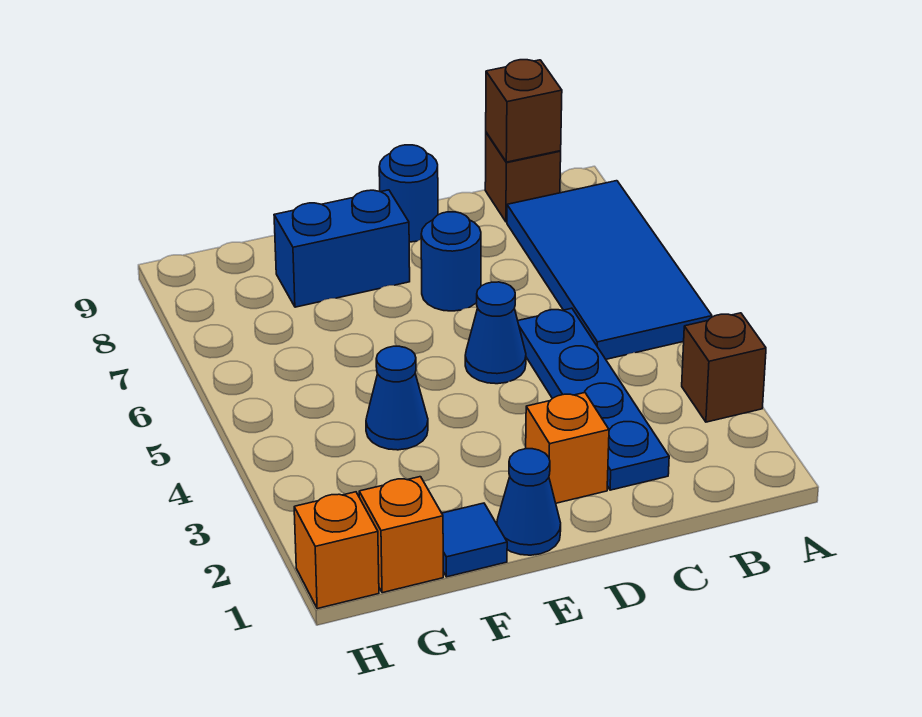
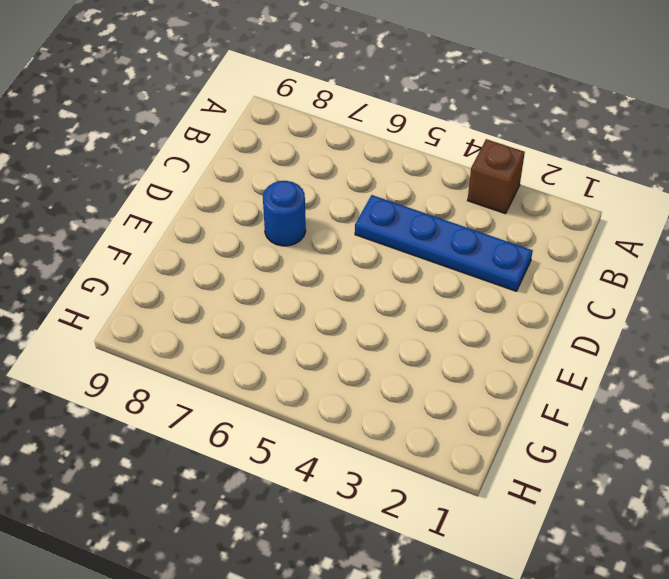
none -> blue 2x4 tile [507,181,712,359]
none -> brown 1x1 brick [485,132,561,222]
none -> orange 1x1 brick [526,393,609,503]

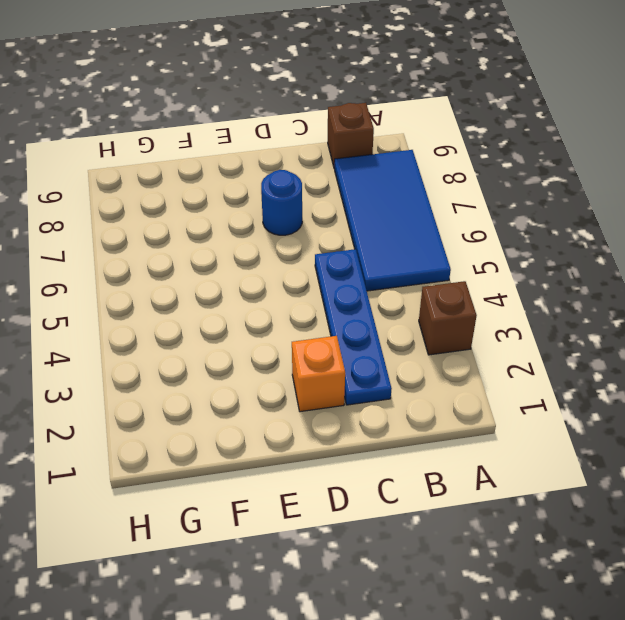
none -> blue 1x1 cone [465,282,526,384]
none -> blue 1x1 round brick [379,145,438,242]
none -> blue 1x1 cone [497,449,561,555]

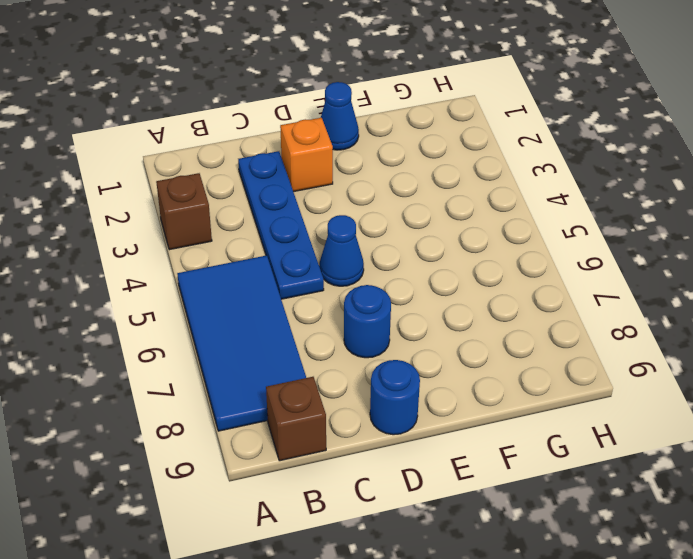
none -> blue 1x2 brick [274,190,410,307]
none -> blue 1x1 tile [442,503,507,577]
none -> blue 1x1 cone [366,346,428,450]

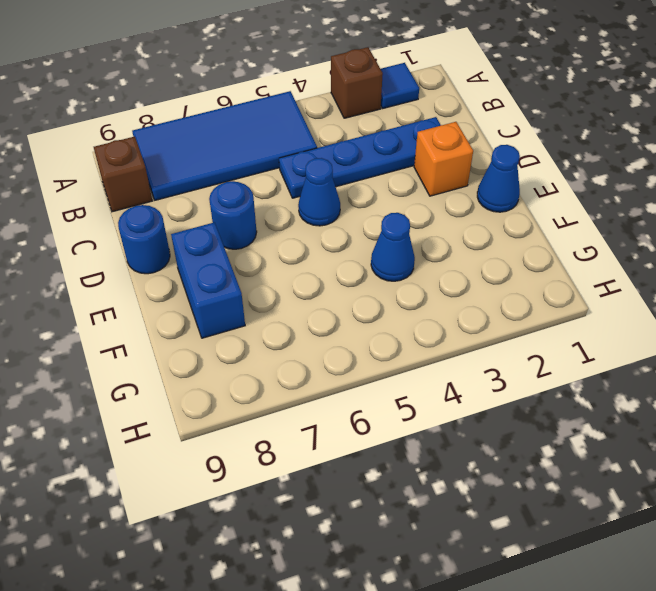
blue 1x1 tile [381,63,419,109] -> blue 1x1 tile moved to [442,503,507,577]
none -> orange 1x1 brick [359,477,443,593]
none -> orange 1x1 brick [294,492,379,609]
none -> brown 1x1 brick [486,60,562,162]

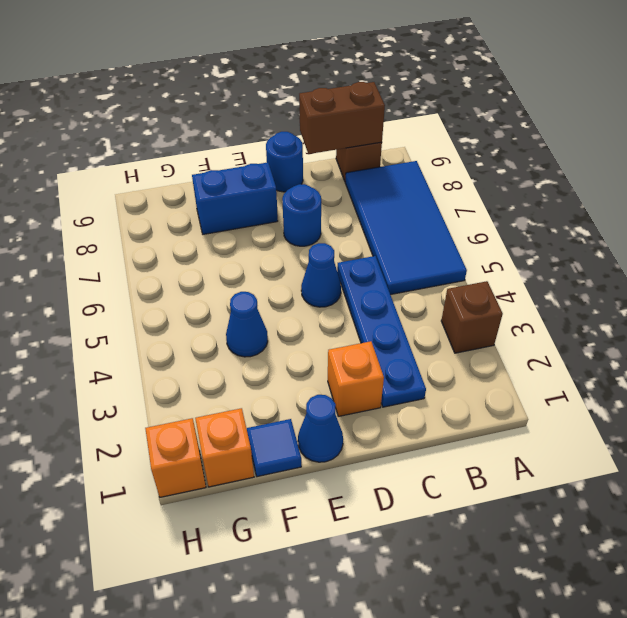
brown 1x2 brick [299,82,385,154] -> brown 1x1 brick [486,60,562,162]

